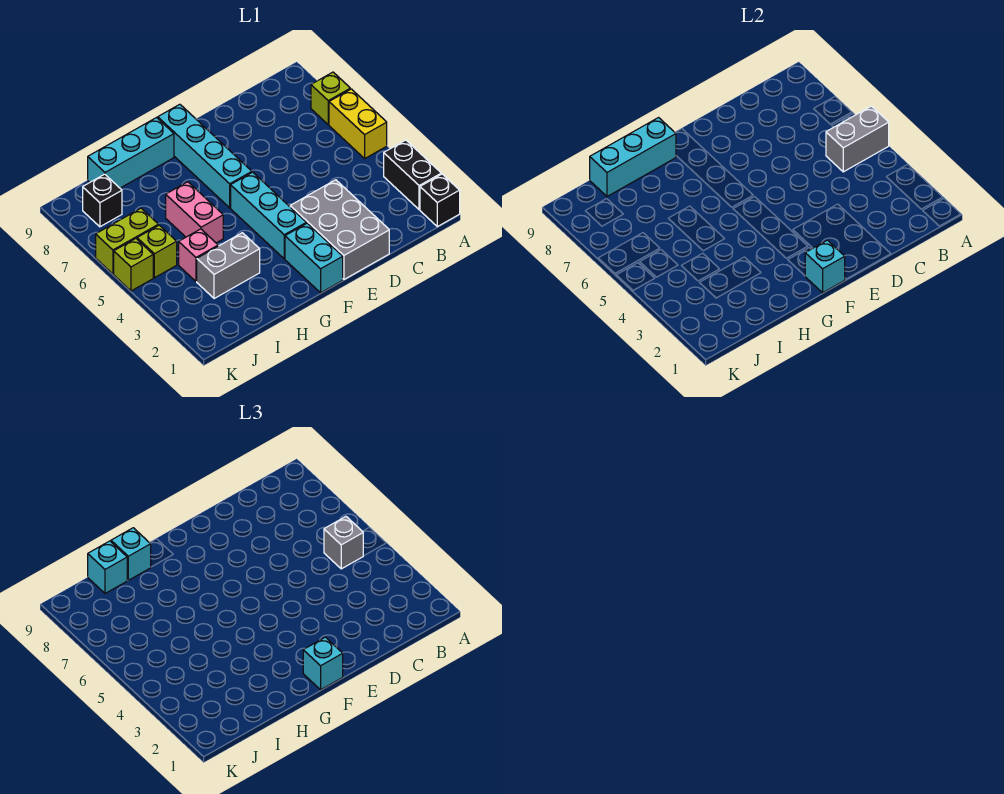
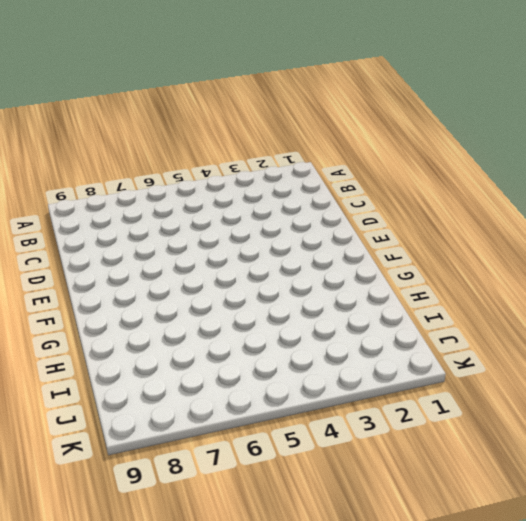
none -> black 1x1 brick [420,174,460,227]
none -> black 1x2 brick [384,140,441,210]
none -> yellow 1x2 brick [329,89,387,158]

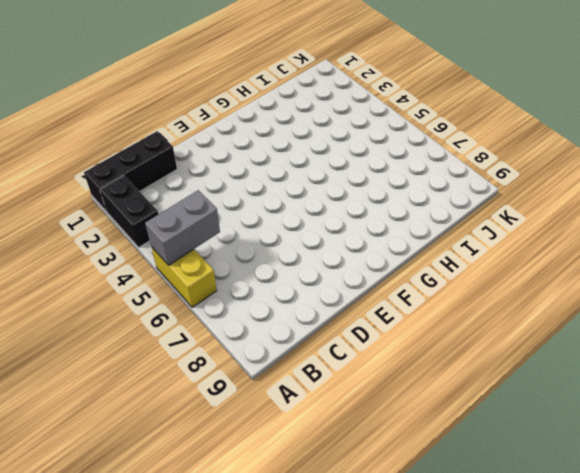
black 1x3 brick [84,131,177,211] -> black 1x1 brick [420,174,460,227]
none -> lime 1x1 brick [311,72,350,125]
none -> grey 2x3 brick [290,180,389,279]
none -> cyan 1x2 brick [285,223,343,293]

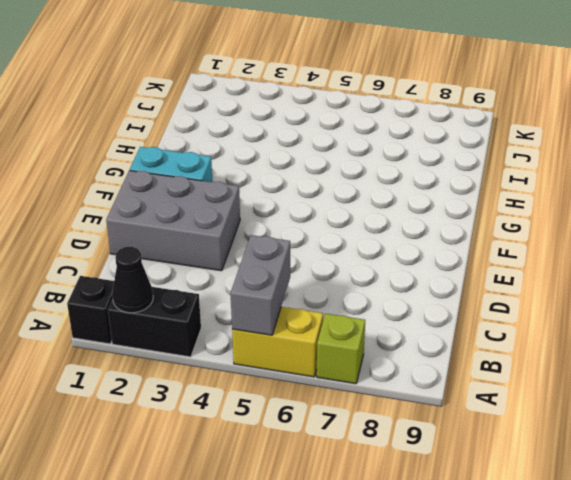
black 1x1 cone [112,247,153,313] -> none
none -> cyan 1x3 brick [231,172,306,259]
none -> cyan 1x4 brick [158,104,252,208]
none -> cyan 1x3 brick [88,118,174,188]

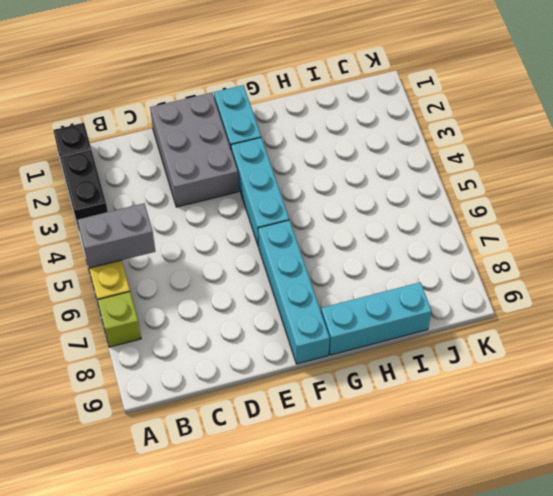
none -> grey 1x2 brick [197,233,260,299]
none -> pink 1x2 brick [166,182,223,243]
none -> pink 1x1 brick [179,229,218,281]

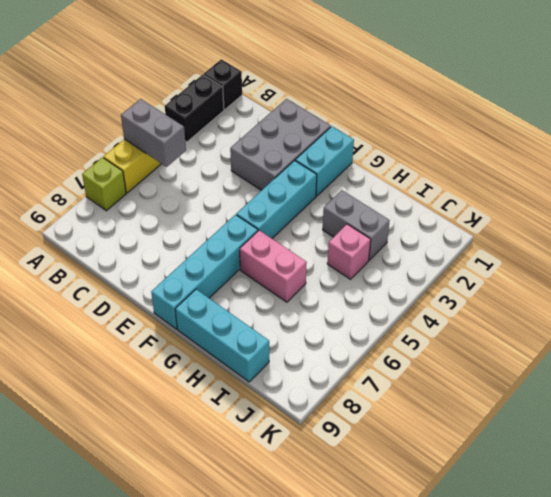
pink 1x2 brick [240,230,307,302] -> pink 1x2 brick turned to [166,182,223,243]
none -> lime 1x1 brick [137,225,177,278]
none -> lime 1x2 brick [96,208,158,274]
none -> black 1x1 brick [83,174,122,227]

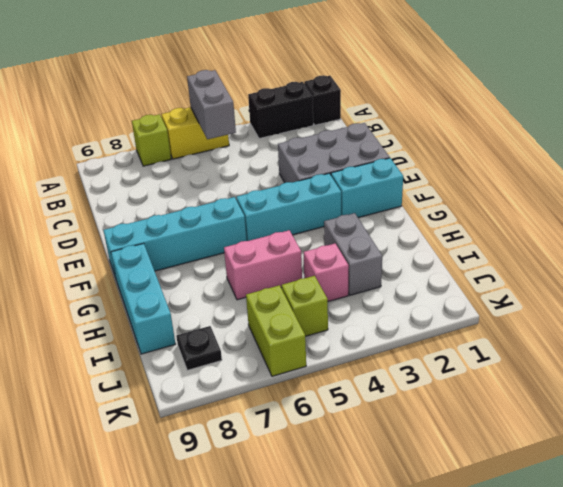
black 1x1 plate [176,326,222,370] -> black 1x1 brick [83,174,122,227]
none -> lime 1x1 brick [114,239,153,291]
none -> cyan 1x1 brick [805,240,845,293]
none -> cyan 1x3 brick [590,118,676,196]

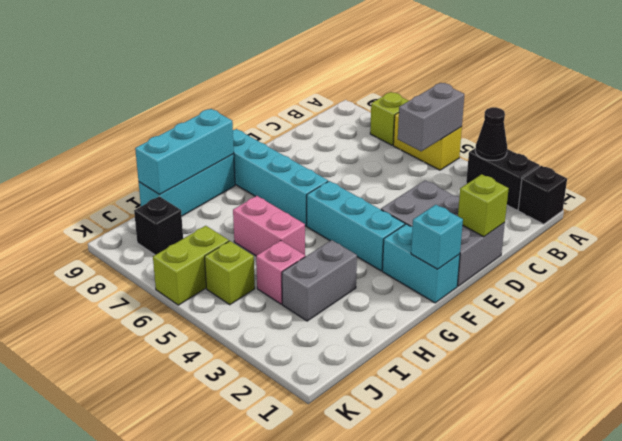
black 1x1 cone [475,107,507,160] -> none
lime 1x1 brick [458,174,509,237] -> lime 1x1 brick moved to [114,239,153,291]
none -> grey 1x1 brick [324,517,363,569]
none -> cyan 1x1 brick [303,637,343,690]
none -> cyan 1x1 brick [111,528,151,580]

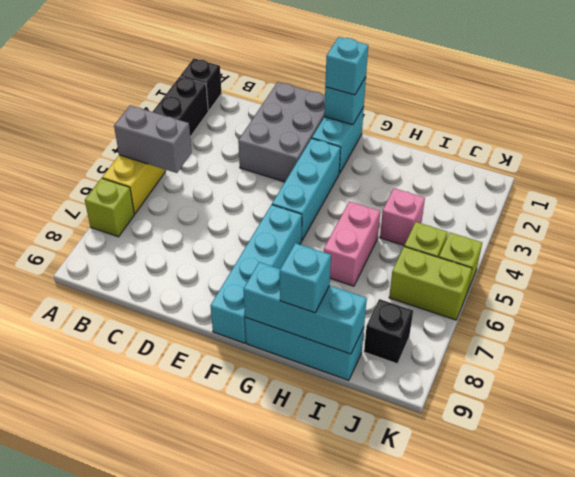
none -> grey 1x2 brick [197,233,260,299]
none -> grey 1x1 brick [324,517,363,569]
none -> cyan 1x1 brick [88,541,127,593]

